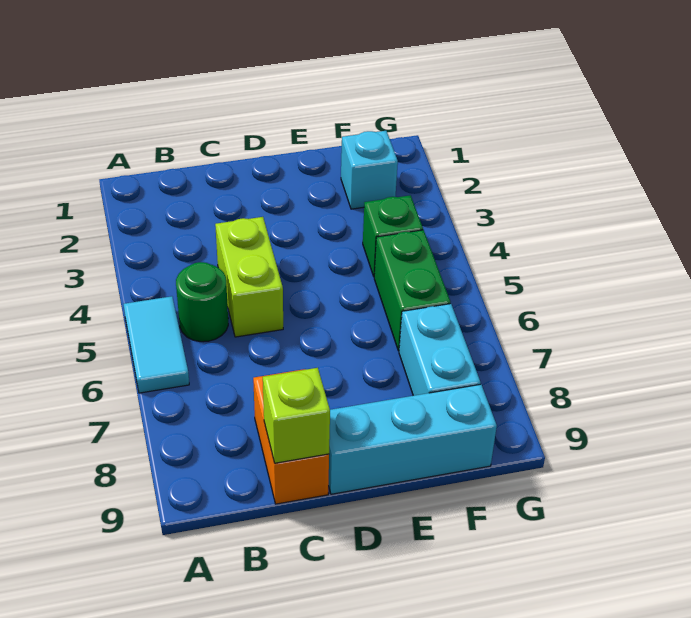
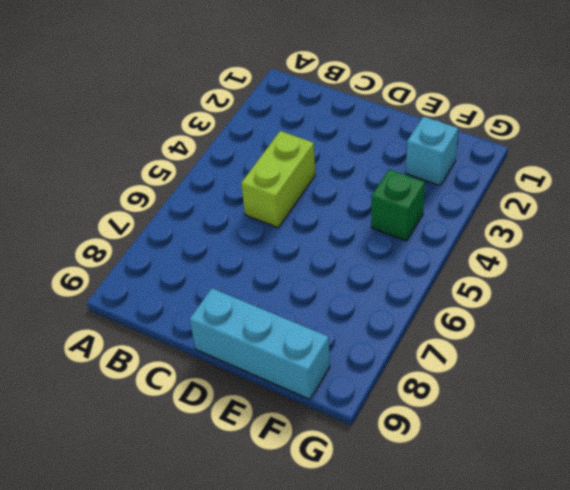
none -> cyan 1x2 tile [124,296,189,393]
none -> green 1x1 round brick [176,262,228,342]

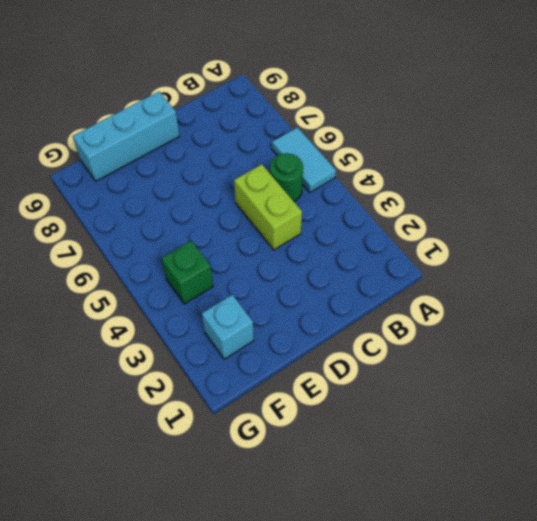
none -> orange 1x2 brick [253,369,329,504]
none -> green 1x2 brick [374,230,450,351]

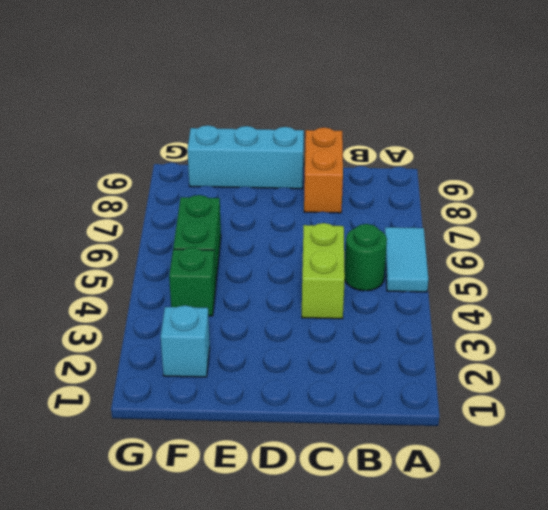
none -> cyan 1x2 brick [399,304,481,396]
none -> lime 1x1 brick [263,368,330,463]

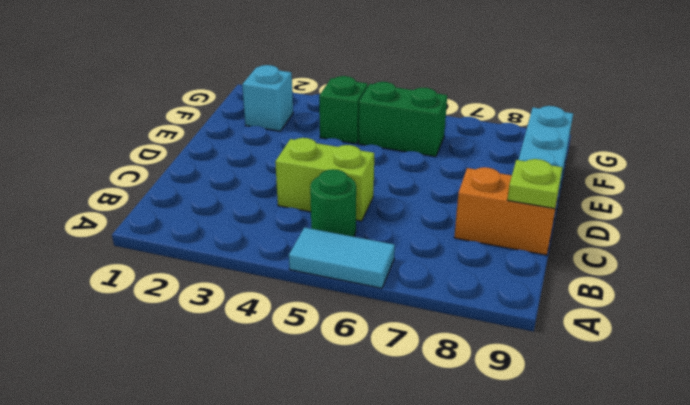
lime 1x1 plate [507,159,563,209] -> lime 1x1 brick [263,368,330,463]
none -> cyan 1x2 brick [399,304,481,396]

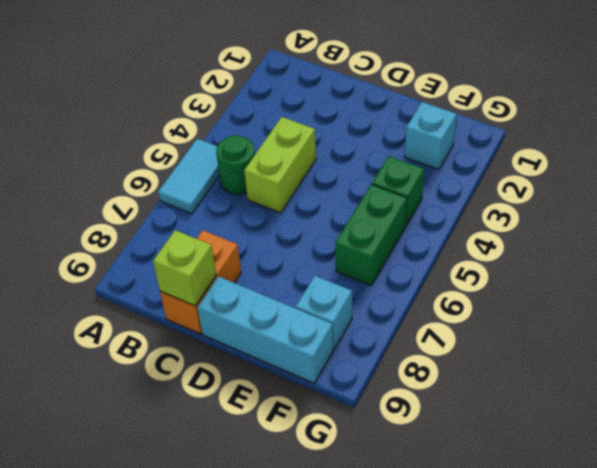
cyan 1x1 brick [296,276,352,350] -> cyan 1x2 brick [399,304,481,396]

